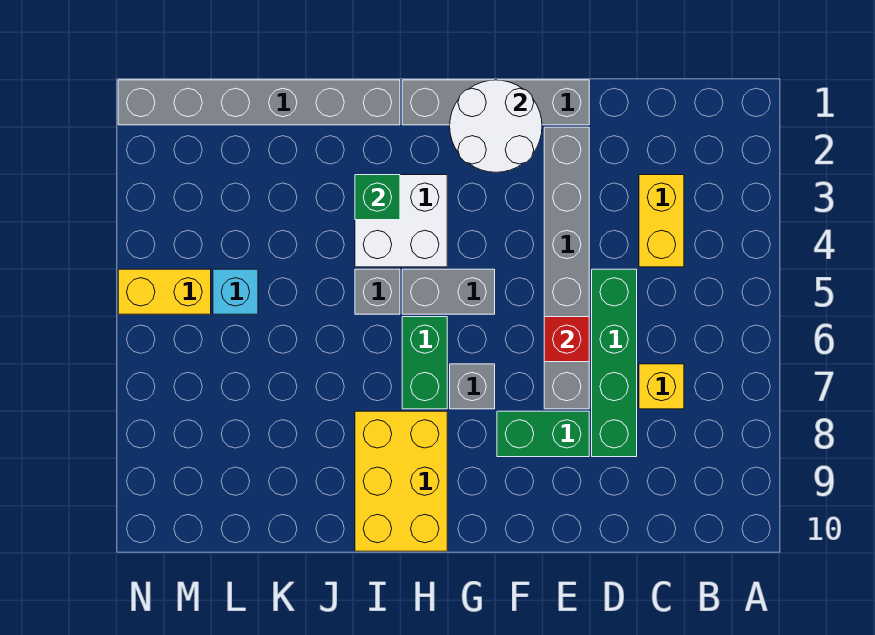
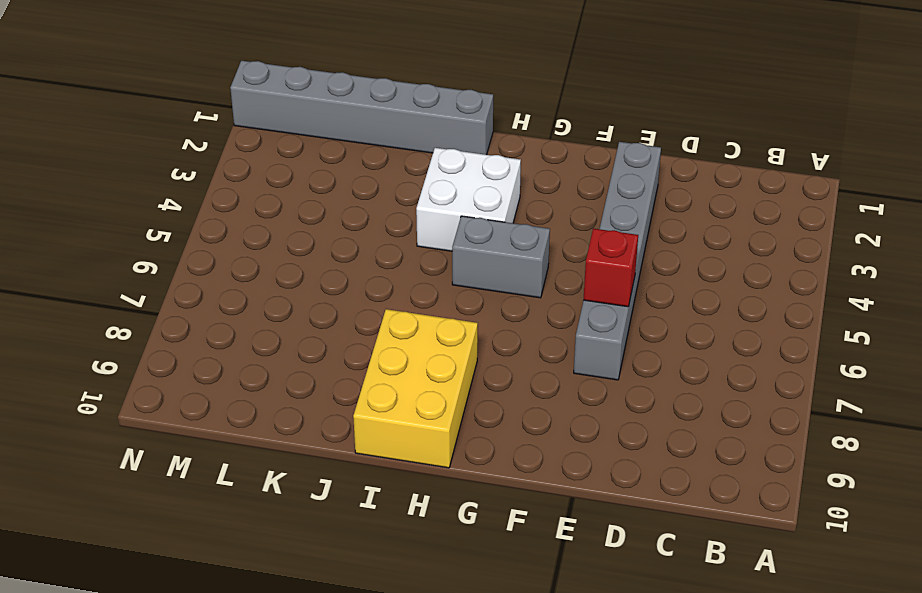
none -> yellow 1x2 brick [639,175,684,267]
none -> yellow 1x1 brick [639,364,684,409]
none -> green 1x4 brick [592,269,637,457]

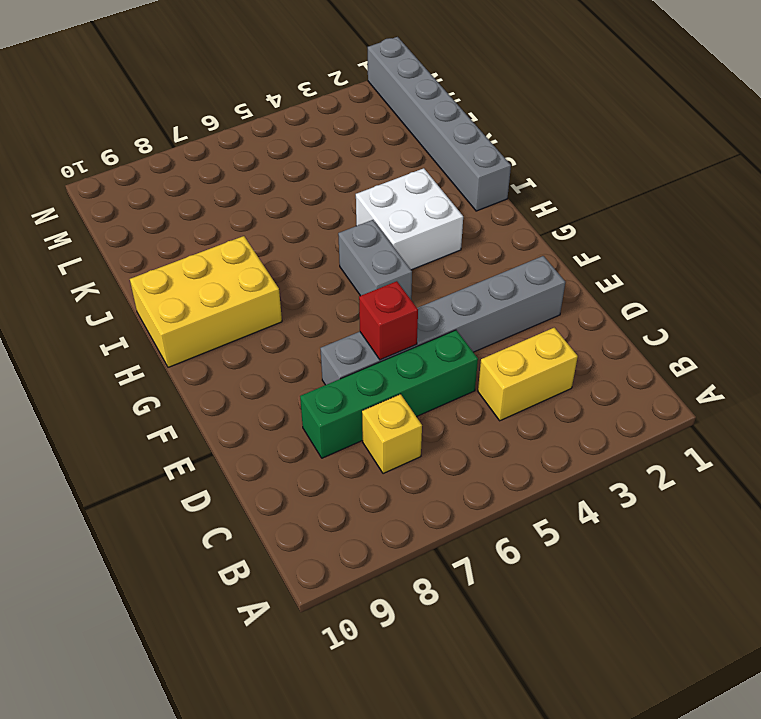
none -> grey 1x4 brick [402,80,589,125]
none -> green 1x2 brick [497,411,589,457]
none -> grey 1x1 brick [450,364,495,409]

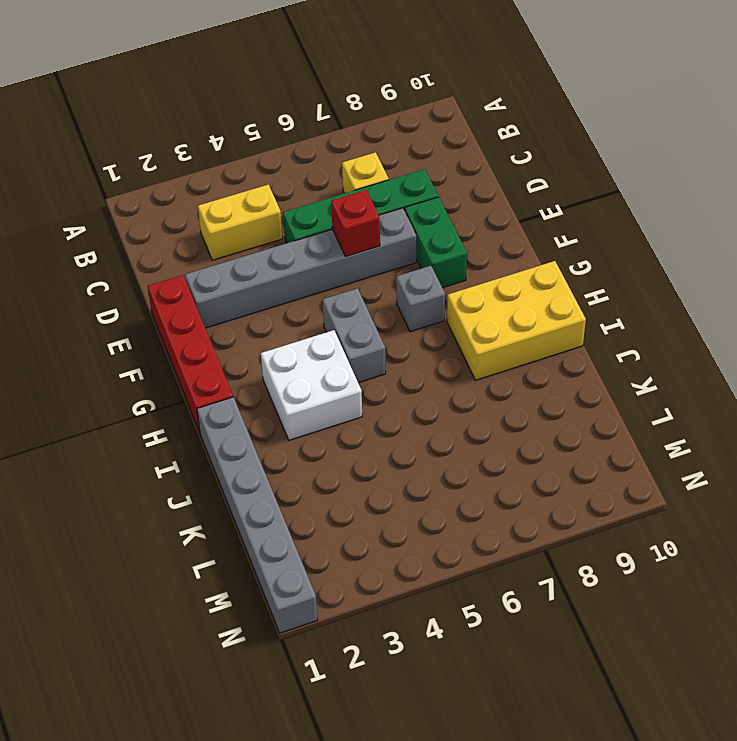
red 1x4 brick [148,275,233,432] -> grey 1x4 brick [402,80,589,125]
none -> green 1x2 brick [402,317,447,409]
none -> grey 1x1 brick [355,269,400,314]
none -> cyan 1x1 brick [213,269,258,314]

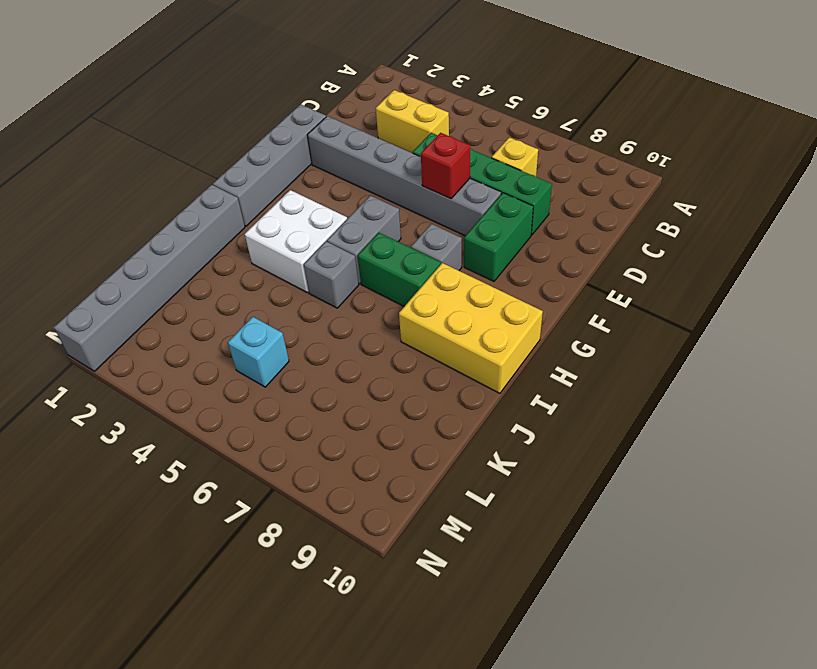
none -> yellow 1x2 brick [118,269,211,314]
none -> white 2x2 round brick [450,80,542,172]
none -> green 1x1 brick [355,175,400,220]

